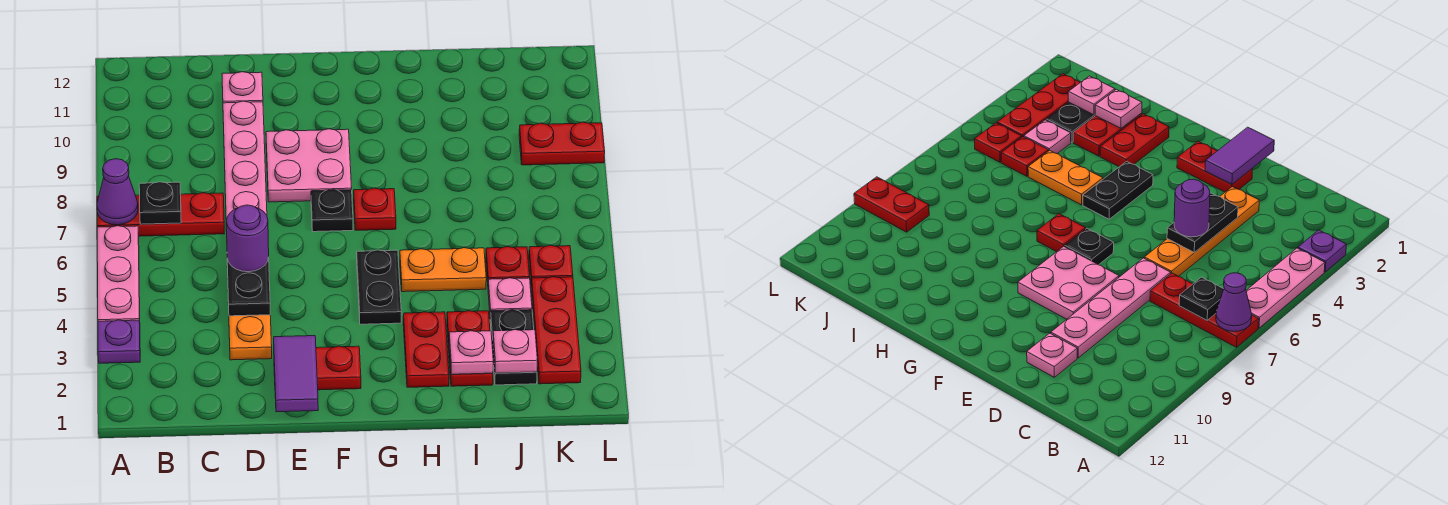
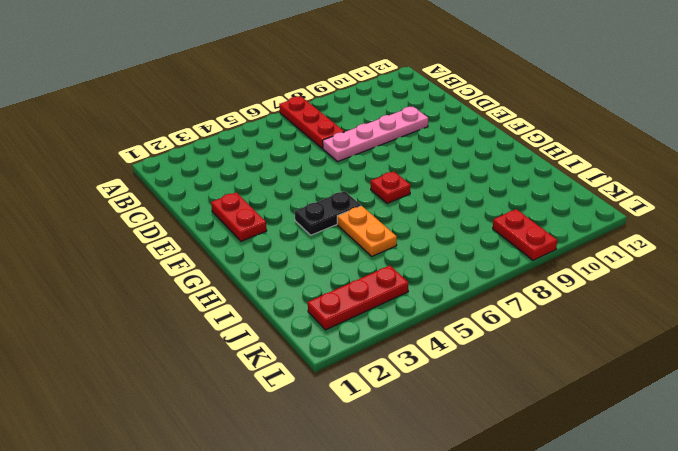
none -> purple 1x1 plate [98,320,140,363]
none -> pink 1x3 plate [97,226,140,321]
none -> orange 1x4 plate [226,226,272,360]

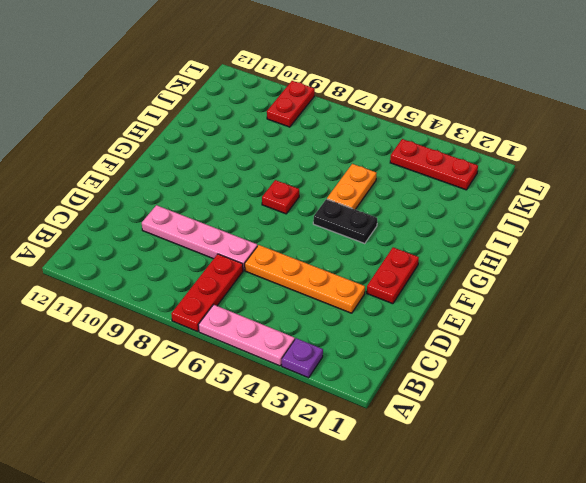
none -> pink 1x1 plate [222,72,263,103]
none -> pink 2x2 plate [266,129,352,202]
none -> black 1x1 plate [311,189,353,232]

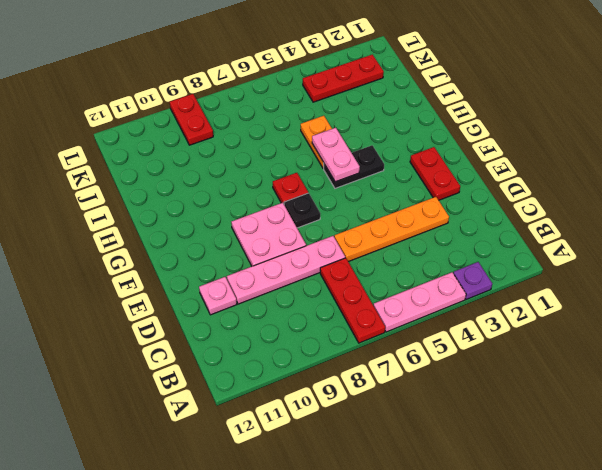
pink 1x2 plate [312,128,360,182] -> none
none -> red 1x2 plate [403,312,449,387]
none -> red 1x2 plate [447,311,493,386]
none -> black 1x2 plate [490,310,537,385]

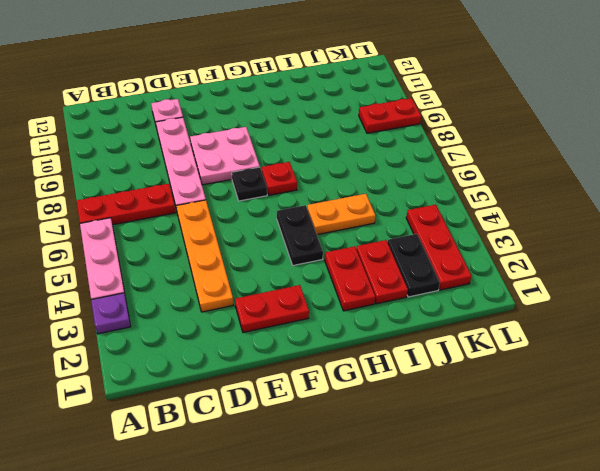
none -> pink 1x1 plate [488,278,532,319]
none -> red 1x1 plate [486,247,530,282]
none -> red 1x1 plate [529,245,573,286]

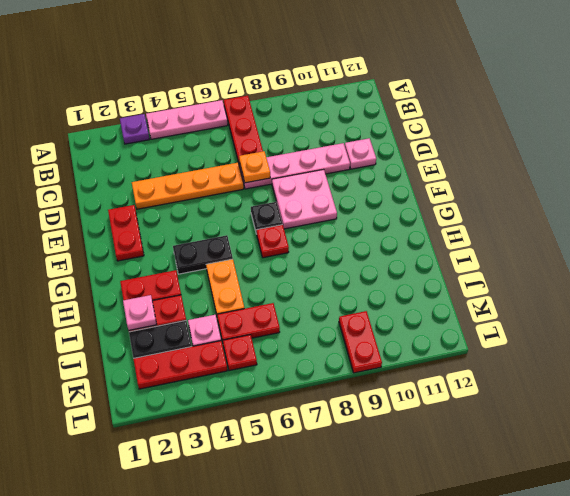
orange 1x1 plate [239,151,270,183] -> none
red 1x2 plate [217,303,280,341] -> red 1x1 plate [486,247,530,282]
none -> purple 1x1 cone [97,159,138,225]
none -> black 1x1 plate [139,182,181,224]
none -> black 1x2 plate [227,257,270,316]

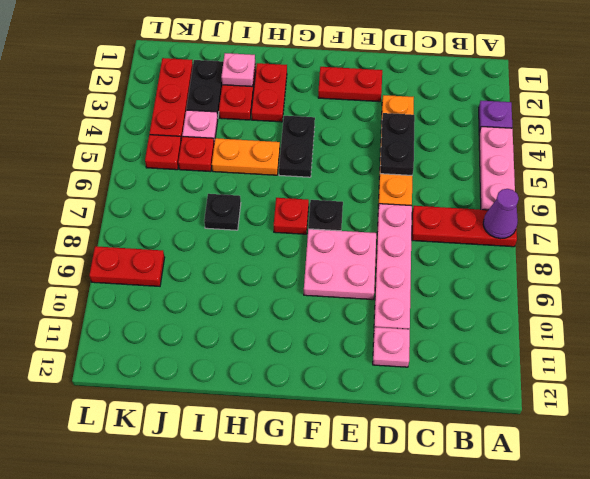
black 1x1 plate [204,194,241,230] -> black 1x1 plate moved to [139,182,181,224]
none -> purple 1x2 tile [274,336,318,412]
none -> pink 1x1 plate [493,330,538,373]
none -> purple 1x1 round brick [226,205,269,272]

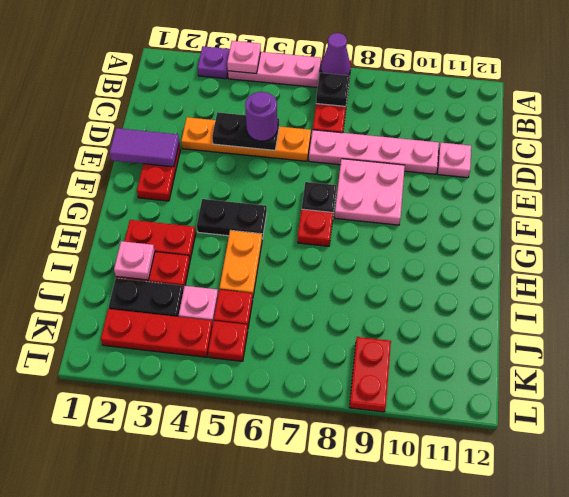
pink 1x1 plate [227,41,261,74] -> pink 1x1 plate moved to [493,330,538,373]

